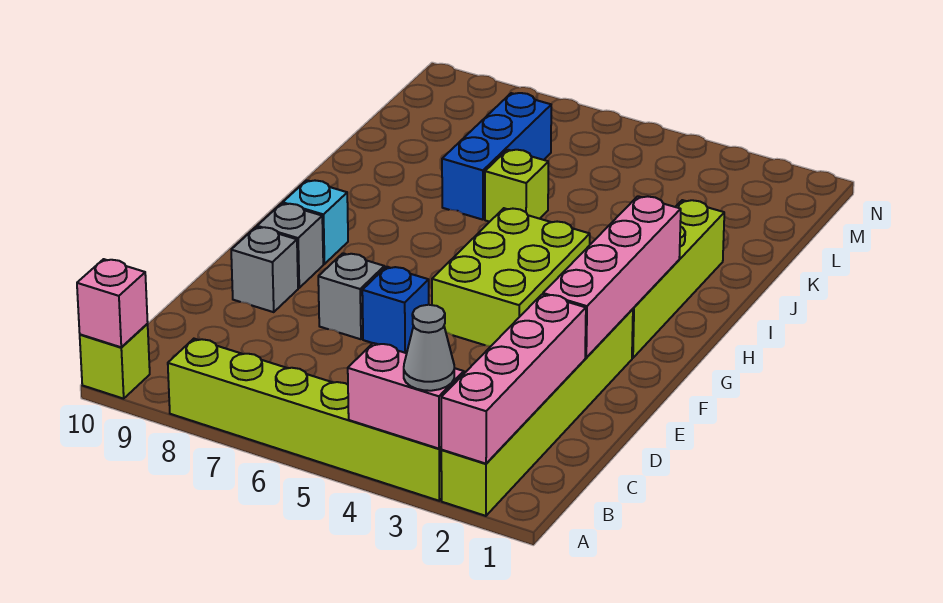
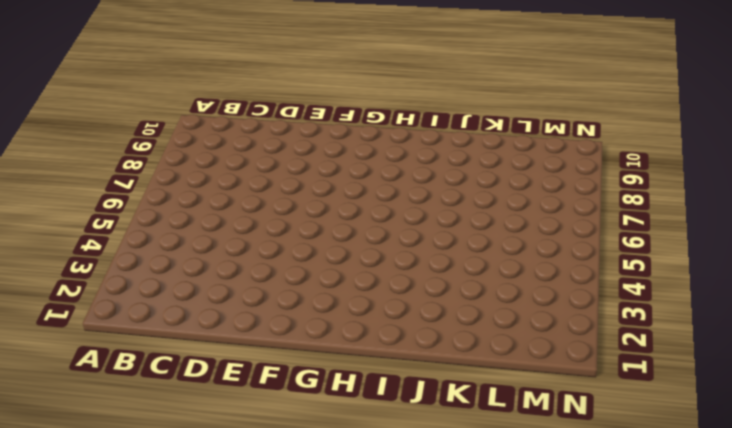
none -> lime 1x6 brick [441,309,633,516]
none -> lime 1x6 brick [168,339,442,501]
none -> lime 1x1 brick [80,324,150,399]

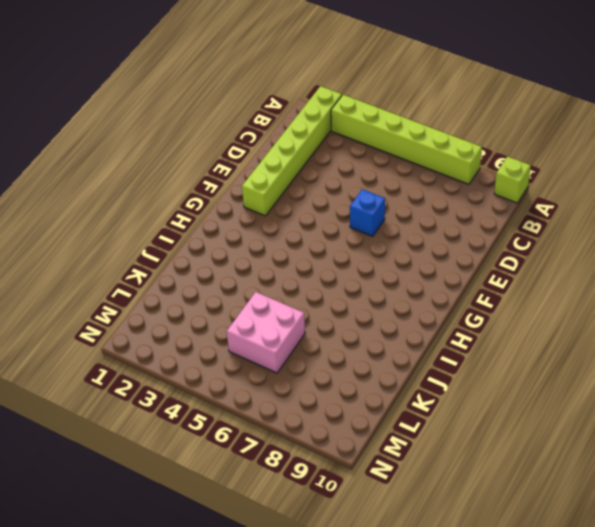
pink 2x2 brick [227,292,305,373] -> none
none -> grey 1x1 brick [318,253,384,339]
none -> grey 1x1 brick [231,227,298,312]
none -> lime 2x3 brick [432,208,590,346]

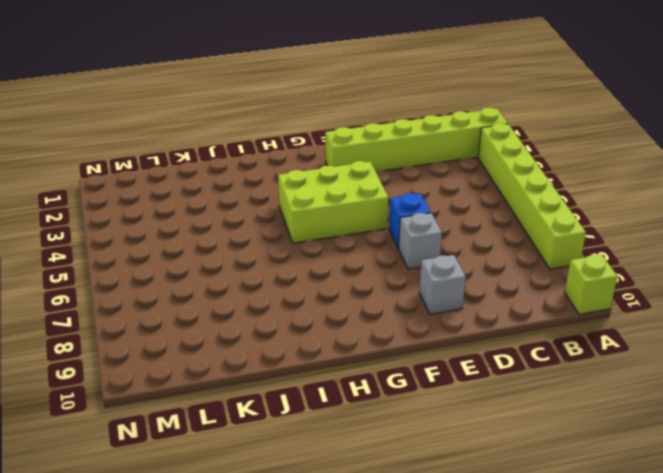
none -> grey 1x1 brick [257,203,323,288]
none -> lime 1x4 brick [632,200,724,358]
none -> cyan 1x1 brick [283,180,348,264]

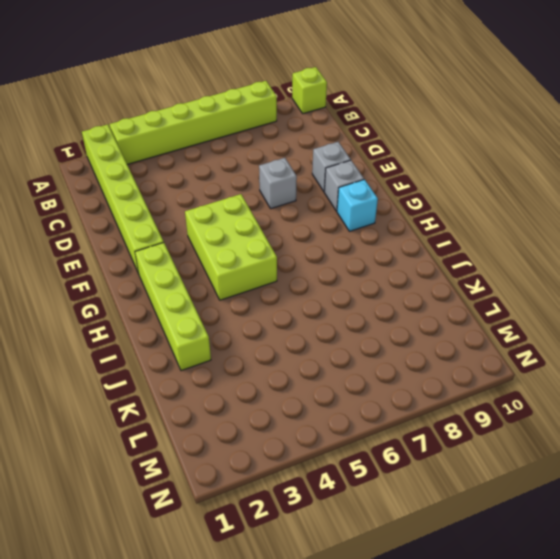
none -> blue 1x1 brick [362,267,429,353]
none -> lime 1x1 brick [485,150,548,222]
none -> blue 1x3 brick [442,93,551,220]

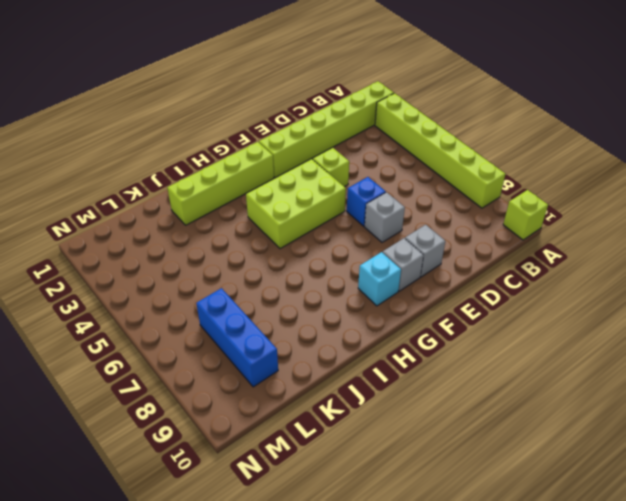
lime 1x1 brick [313,148,349,187] -> lime 1x1 brick moved to [485,150,548,222]
blue 1x3 brick [196,288,278,387] -> blue 1x3 brick turned to [442,93,551,220]
none -> pink 1x4 brick [441,294,586,464]
none -> pink 1x2 brick [348,343,464,449]
none -> pink 1x1 brick [77,259,148,347]

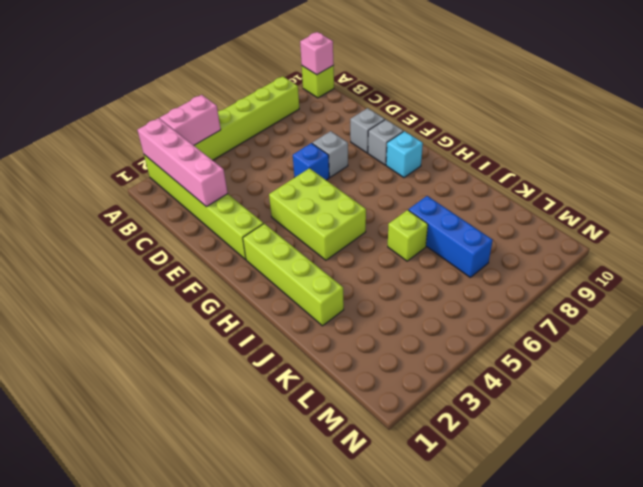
none -> pink 1x4 brick [543,196,681,358]
none -> grey 1x1 cone [404,305,454,391]

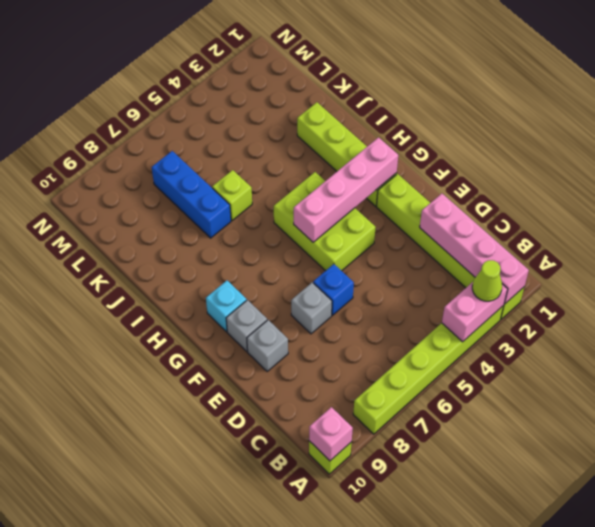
lime 1x1 cone [472,260,502,301] -> grey 1x1 cone [404,305,454,391]
pink 1x4 brick [294,137,398,242] -> pink 1x4 brick turned to [543,196,681,358]

